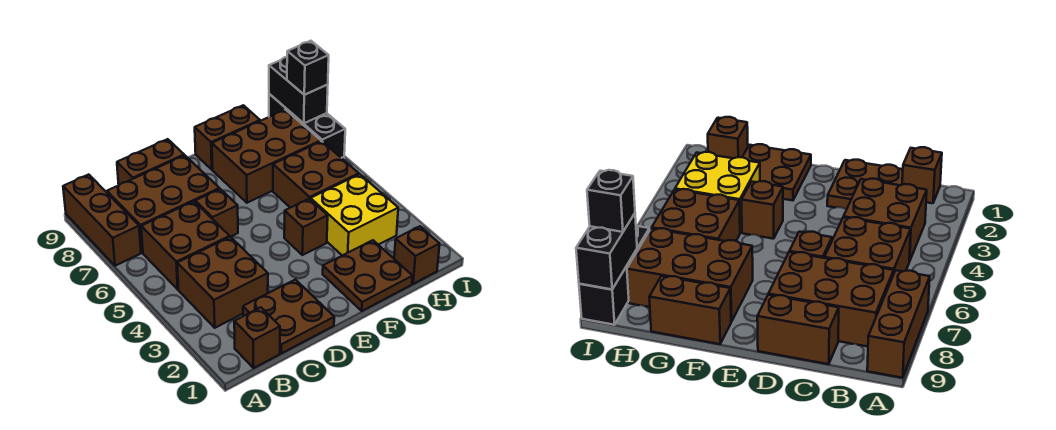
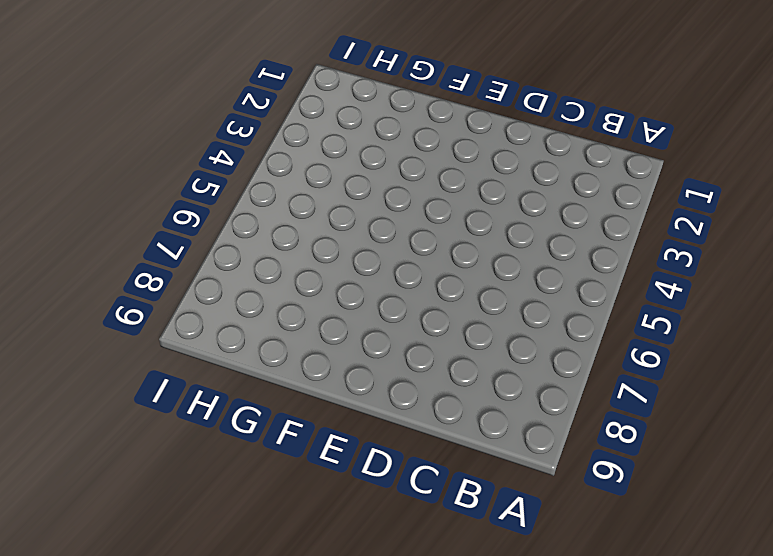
none -> brown 1x3 brick [63,175,141,266]
none -> brown 1x1 brick [234,307,280,368]
none -> brown 2x2 brick [177,237,268,328]

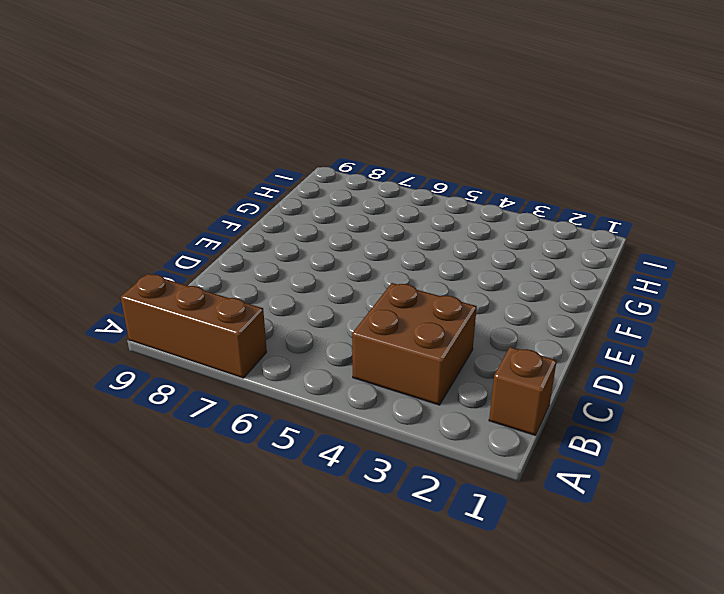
none -> brown 2x2 brick [141,201,230,289]
none -> brown 2x3 brick [107,155,219,253]
none -> brown 2x2 plate [243,280,334,353]

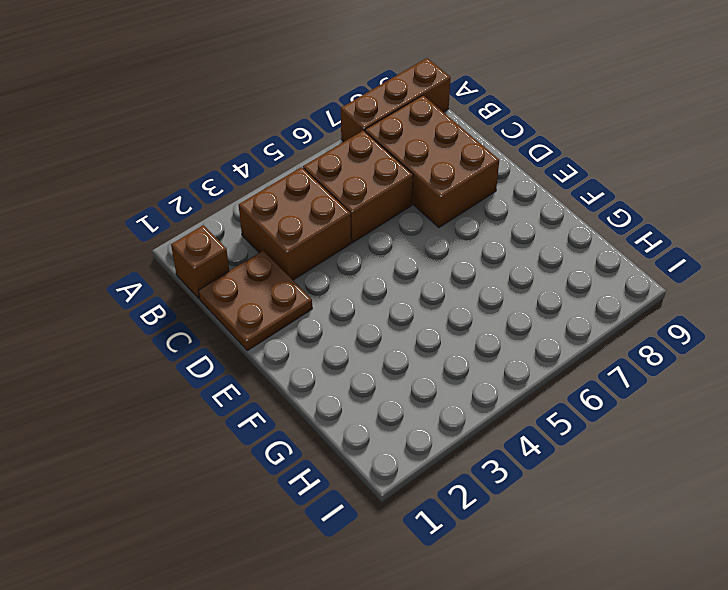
none -> brown 1x2 brick [117,139,184,185]
none -> brown 1x1 brick [195,189,238,237]
none -> brown 2x2 plate [323,240,413,311]

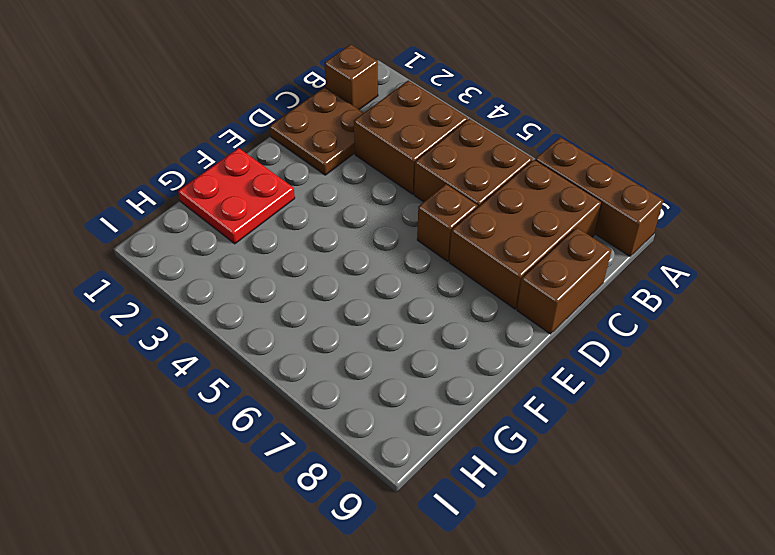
red 2x2 plate [178,148,295,244] -> brown 2x2 plate [323,240,413,311]
none -> brown 1x1 brick [284,199,328,255]
none -> brown 2x3 brick [212,110,321,203]
none -> brown 1x2 brick [195,105,260,170]

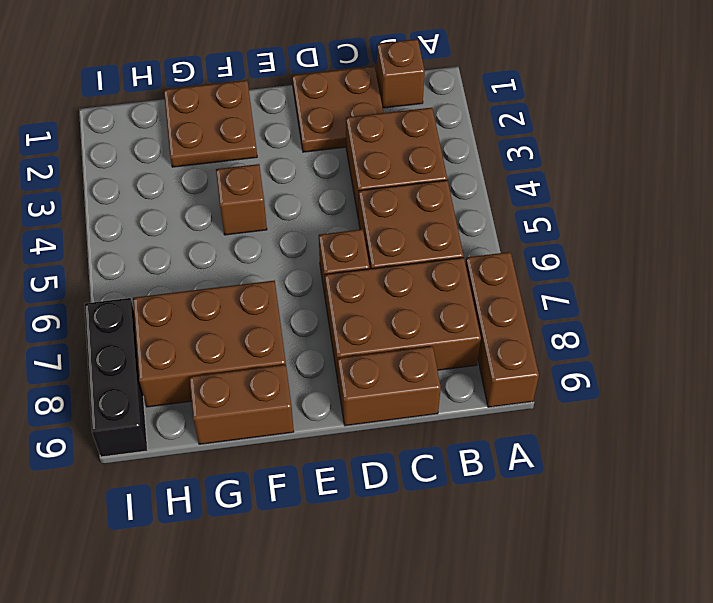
none -> yellow 2x2 brick [310,174,398,255]
none -> brown 2x2 brick [273,141,359,208]
none -> brown 1x1 brick [394,226,440,284]

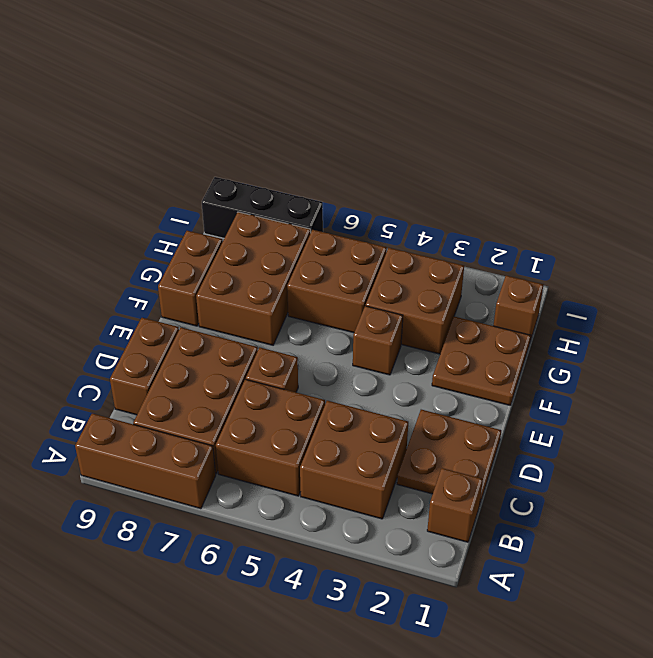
brown 2x2 brick [366,248,464,354] -> yellow 2x2 brick [310,174,398,255]
none -> black 1x2 brick [269,57,328,123]
none -> black 1x1 brick [287,41,329,95]

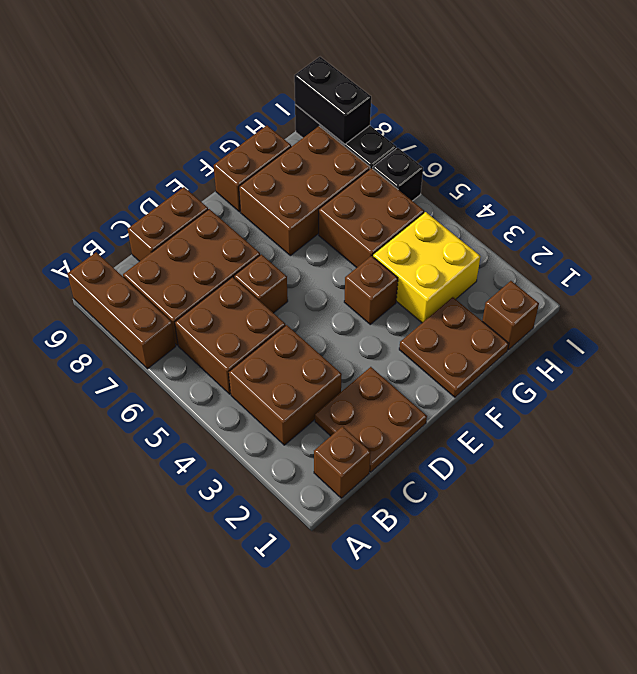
black 1x1 brick [373,148,423,201] -> black 1x1 brick moved to [287,41,329,95]

